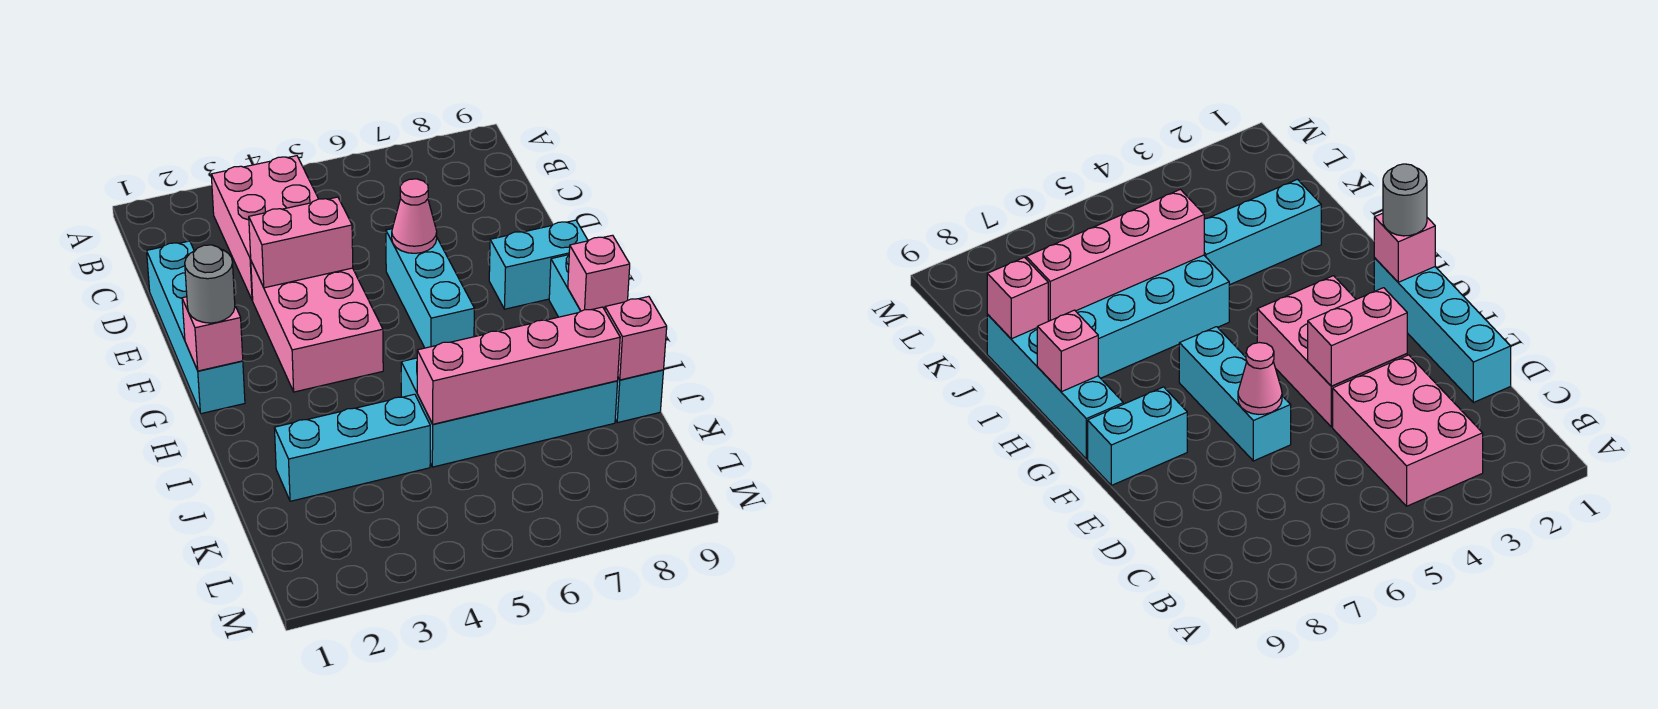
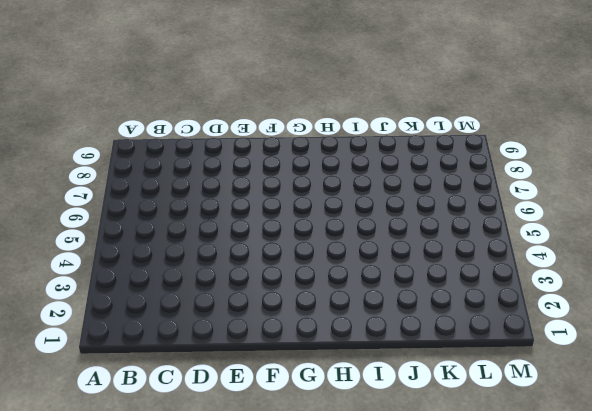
none -> pink 2x3 brick [211,156,318,300]
none -> cyan 1x4 brick [147,241,245,414]
none -> pink 2x3 brick [251,261,383,392]

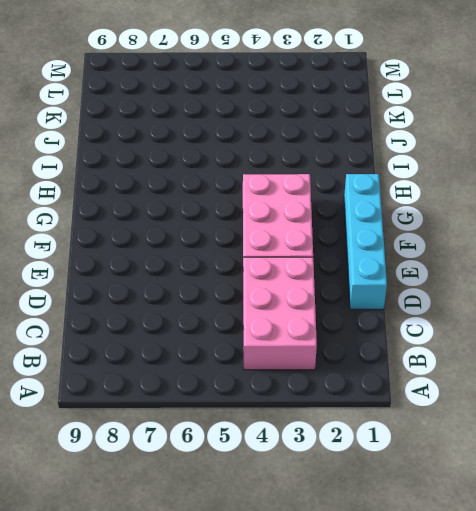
none -> cyan 1x3 brick [386,229,474,348]
none -> cyan 1x2 brick [489,220,588,309]
none -> cyan 1x4 brick [549,255,663,423]

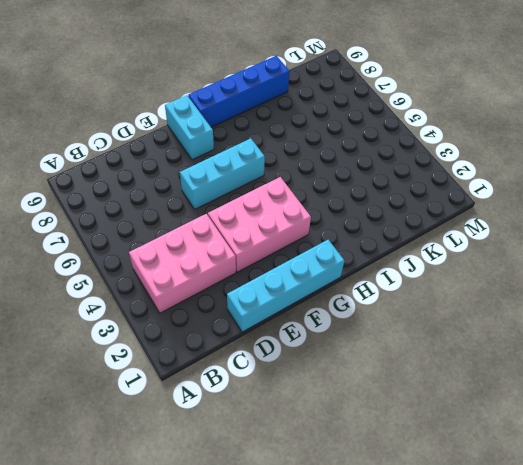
blue 1x4 brick [188,56,290,127] -> cyan 1x4 brick [549,255,663,423]
none -> cyan 2x4 brick [401,358,618,467]
none -> cyan 1x3 brick [274,394,430,501]
none -> pink 1x2 brick [249,197,353,288]

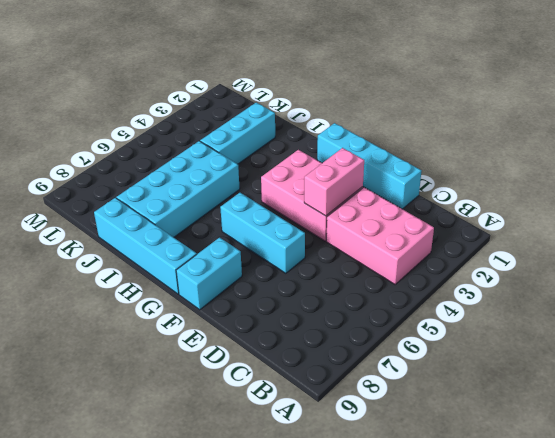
none -> pink 1x1 cone [392,179,437,253]
none -> pink 1x1 brick [182,297,243,371]
none -> pink 1x1 brick [568,235,630,311]

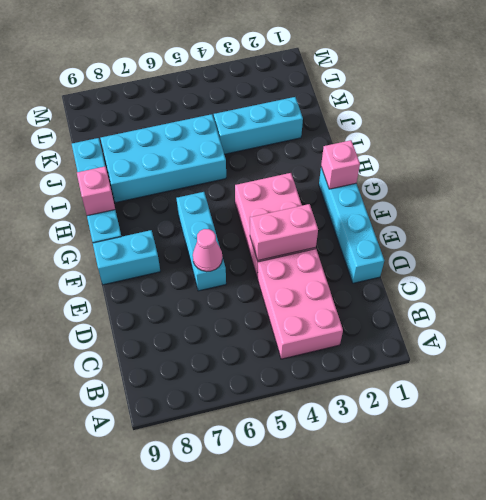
none -> pink 1x4 brick [417,307,620,424]
none -> pink 1x1 brick [605,296,667,380]
none -> grey 1x1 round brick [185,245,235,323]

